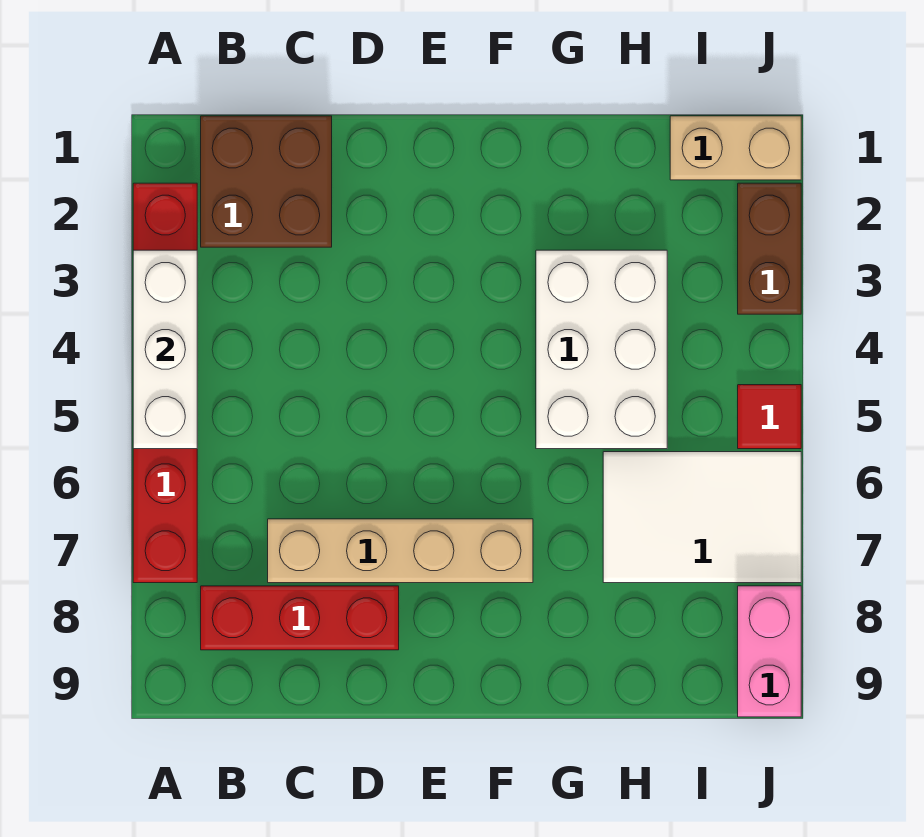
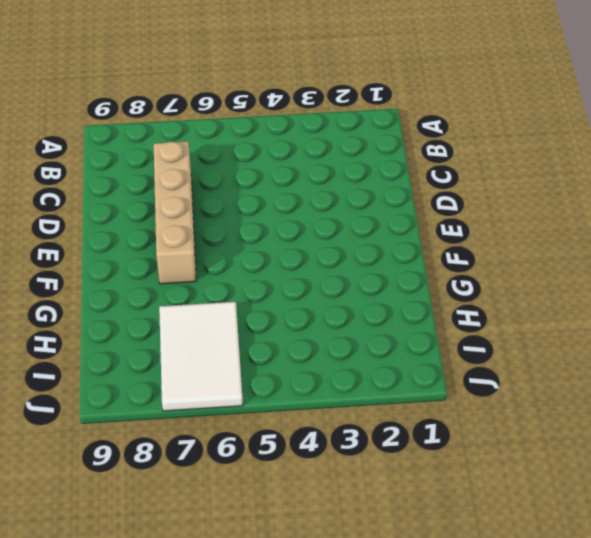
none -> red 1x6 brick [133,183,197,583]
none -> brown 2x2 brick [201,116,332,247]

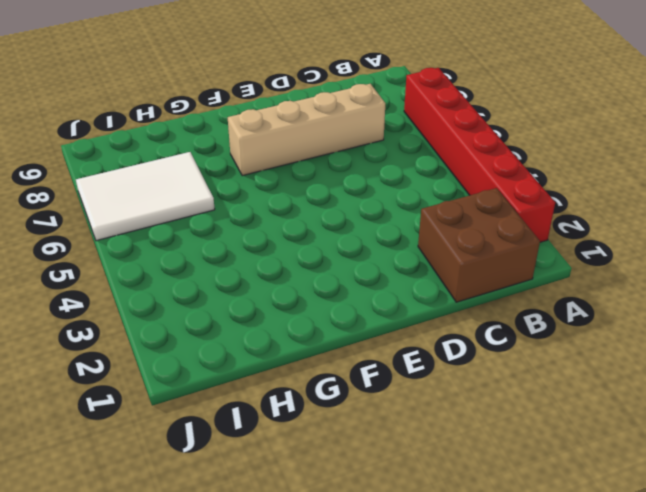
none -> red 1x3 brick [201,586,399,650]
none -> white 2x3 brick [536,250,667,449]

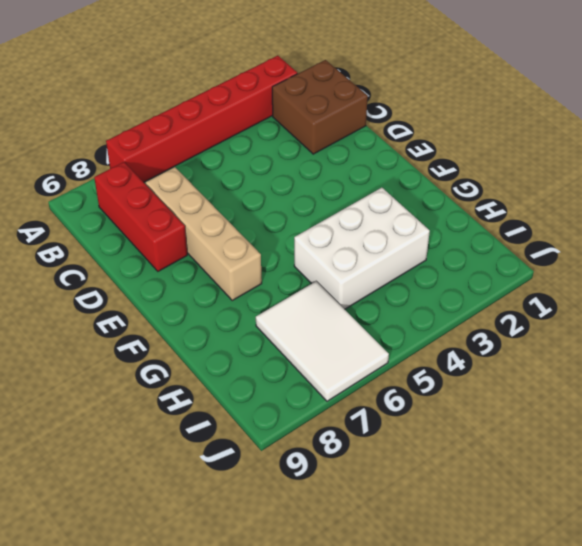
none -> tan 1x2 brick [670,116,801,180]
none -> brown 1x2 brick [738,183,801,314]

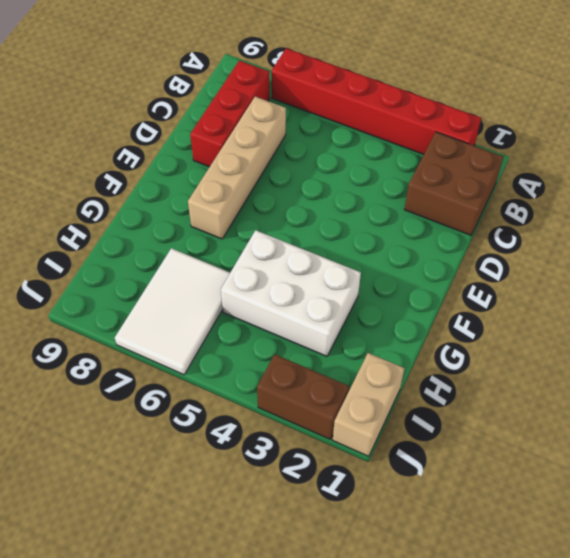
none -> red 1x1 tile [738,385,801,449]
none -> pink 1x2 brick [738,586,801,717]

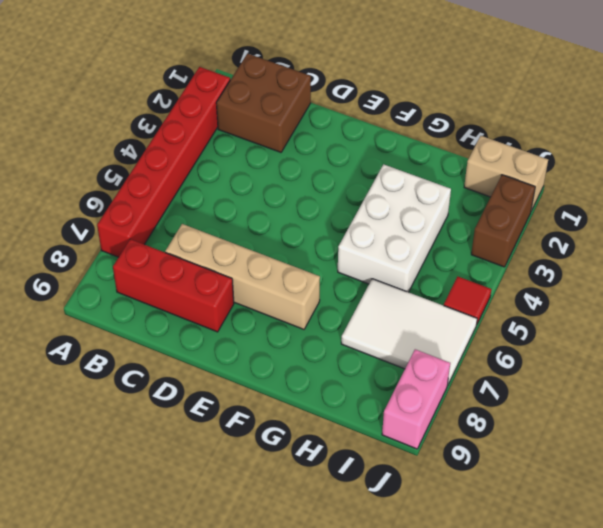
none -> white 1x3 brick [133,250,197,449]

